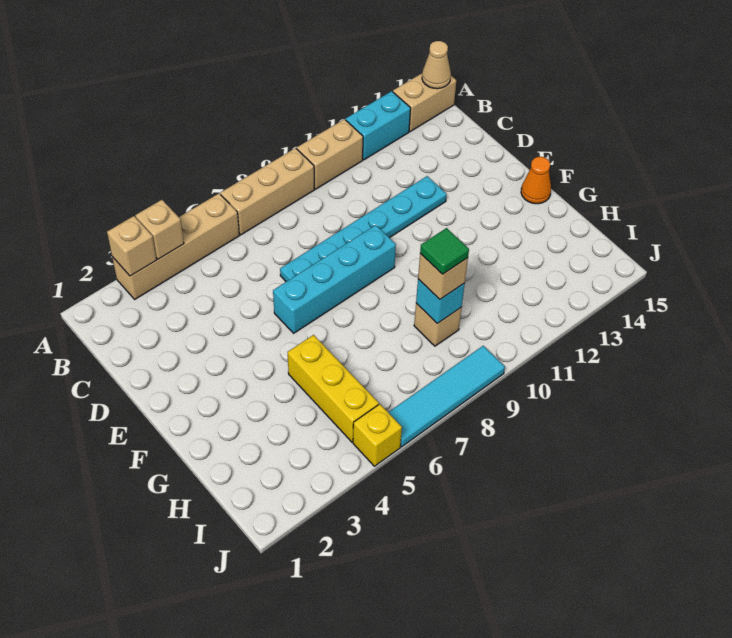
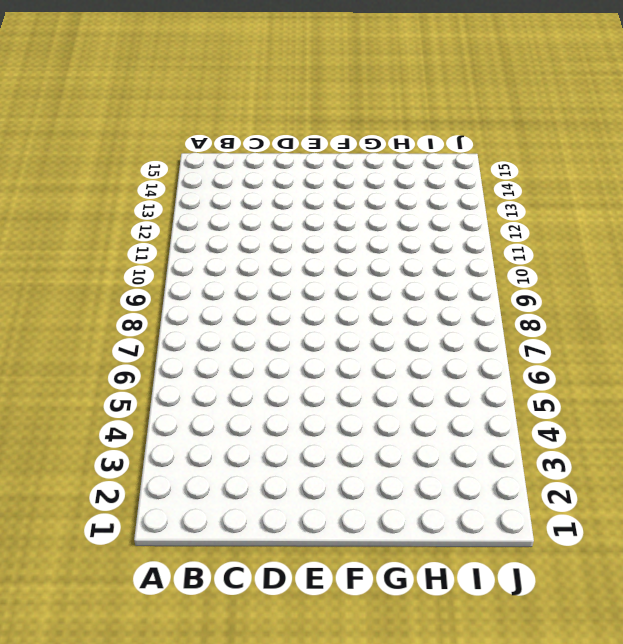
none -> tan 1x4 brick [112,194,239,299]
none -> tan 1x3 brick [220,148,315,235]
none -> tan 1x2 brick [297,119,363,189]

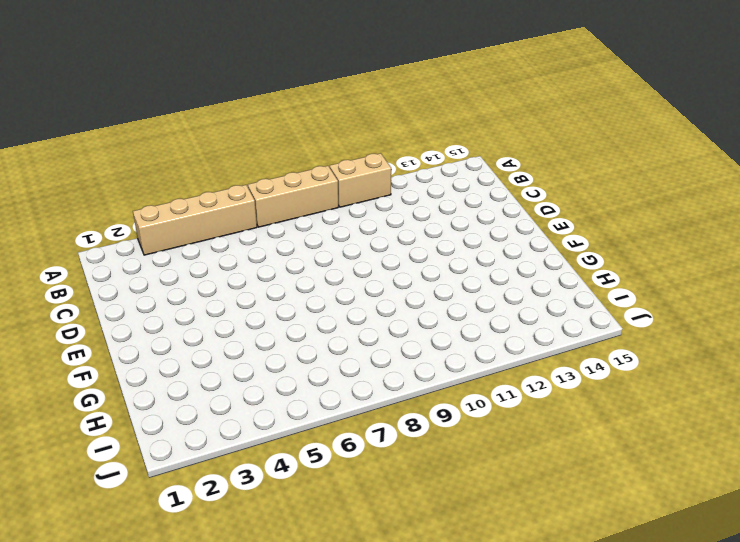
none -> cyan 1x2 brick [346,91,411,160]
none -> tan 1x2 brick [393,73,456,132]
none -> cyan 1x6 plate [280,176,447,282]

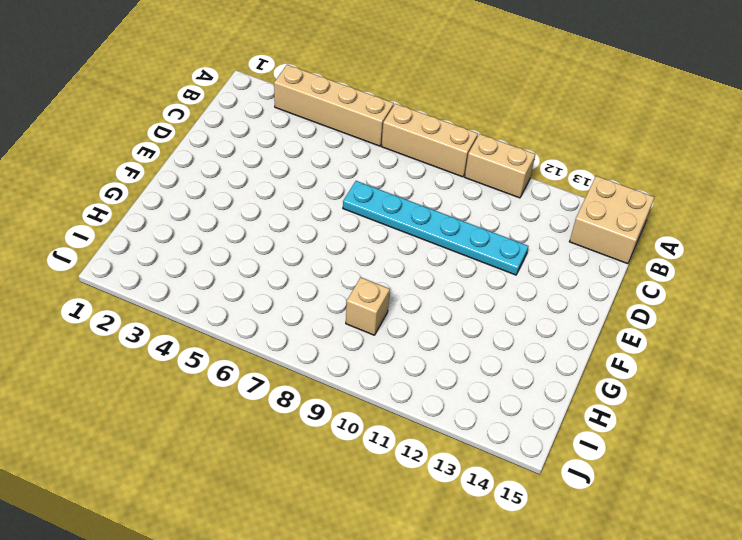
tan 2x2 brick [569,176,654,264] -> tan 1x2 brick [393,73,456,132]
none -> cyan 1x2 brick [346,91,411,160]
none -> cyan 1x4 brick [273,225,396,333]
none -> orange 1x1 cone [521,157,551,204]

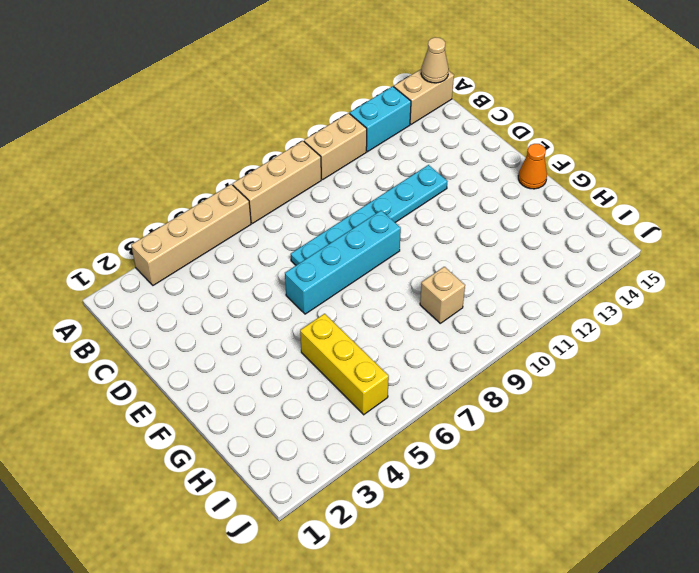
none -> yellow 1x1 brick [353,404,402,466]
none -> cyan 1x4 tile [388,346,505,447]
none -> tan 1x1 brick [107,216,156,276]

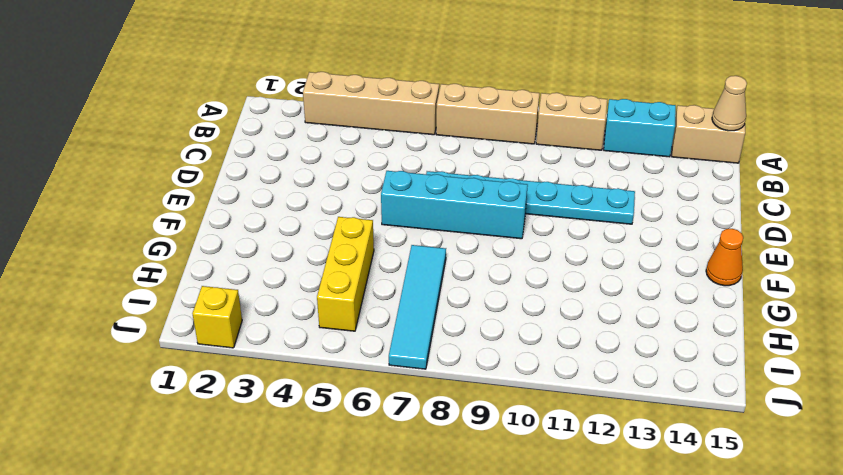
cyan 1x4 tile [389,245,446,369] -> cyan 1x4 tile turned to [388,346,505,447]
yellow 1x1 brick [192,286,242,348] -> yellow 1x1 brick moved to [353,404,402,466]
none -> tan 1x1 brick [414,303,462,346]
none -> tan 1x1 brick [107,216,156,276]
none -> tan 1x1 brick [136,200,184,259]

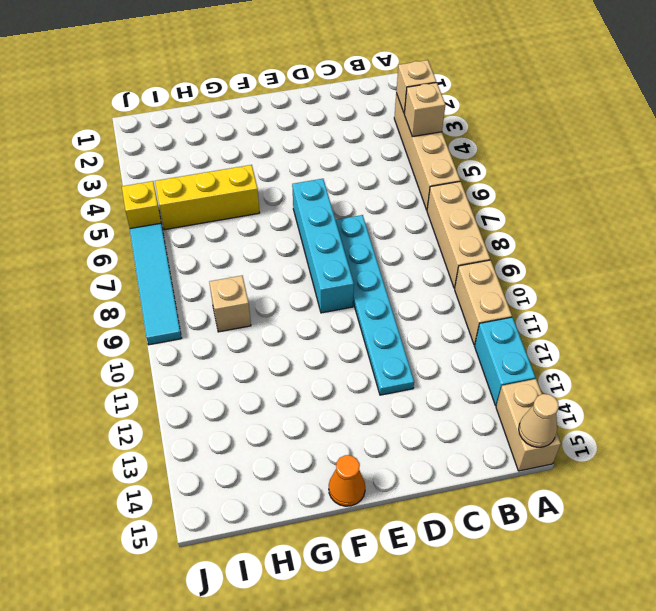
none -> cyan 1x1 brick [416,279,465,323]
none -> tan 1x1 brick [418,254,468,299]
none -> green 1x1 tile [420,228,469,274]

